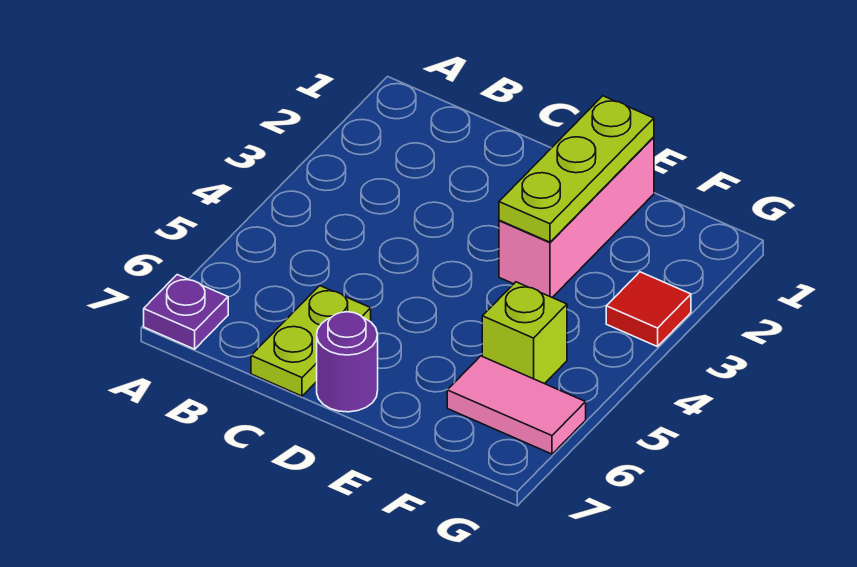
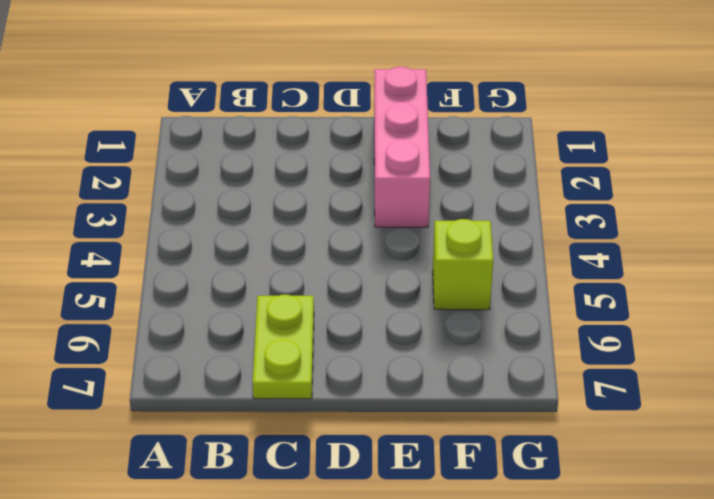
none -> purple 1x1 plate [144,275,228,349]
none -> purple 1x1 round brick [317,312,378,412]

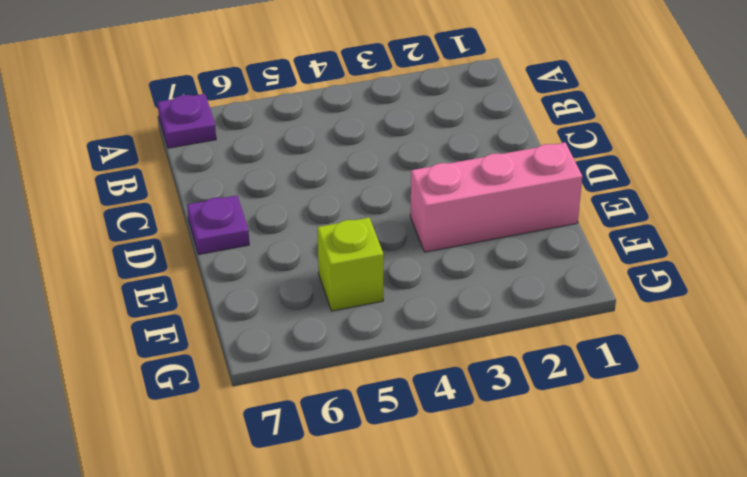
purple 1x1 plate [187,195,249,254] -> purple 1x1 round brick [317,312,378,412]
none -> lime 1x2 plate [251,286,371,396]
none -> pink 1x2 tile [447,356,586,454]

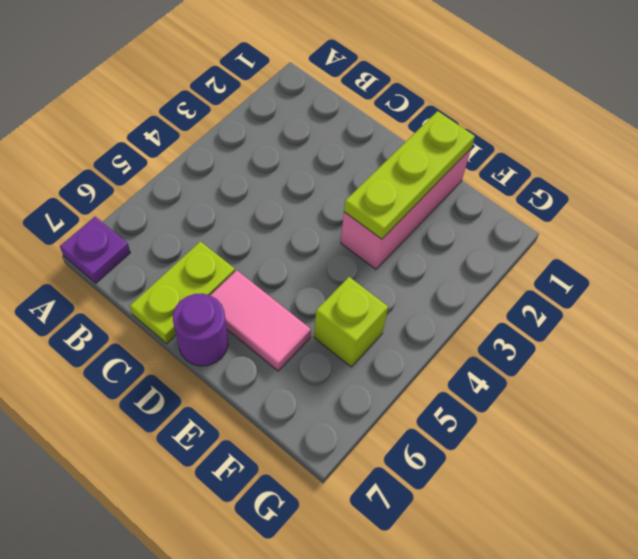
pink 1x2 tile [211,270,311,371] -> pink 1x2 tile moved to [447,356,586,454]
none -> red 1x1 tile [606,272,691,347]

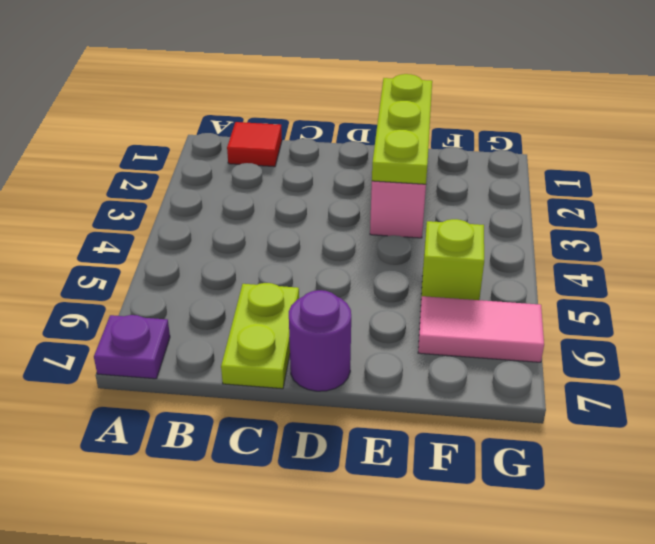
red 1x1 tile [227,122,282,167] -> red 1x1 tile moved to [606,272,691,347]

